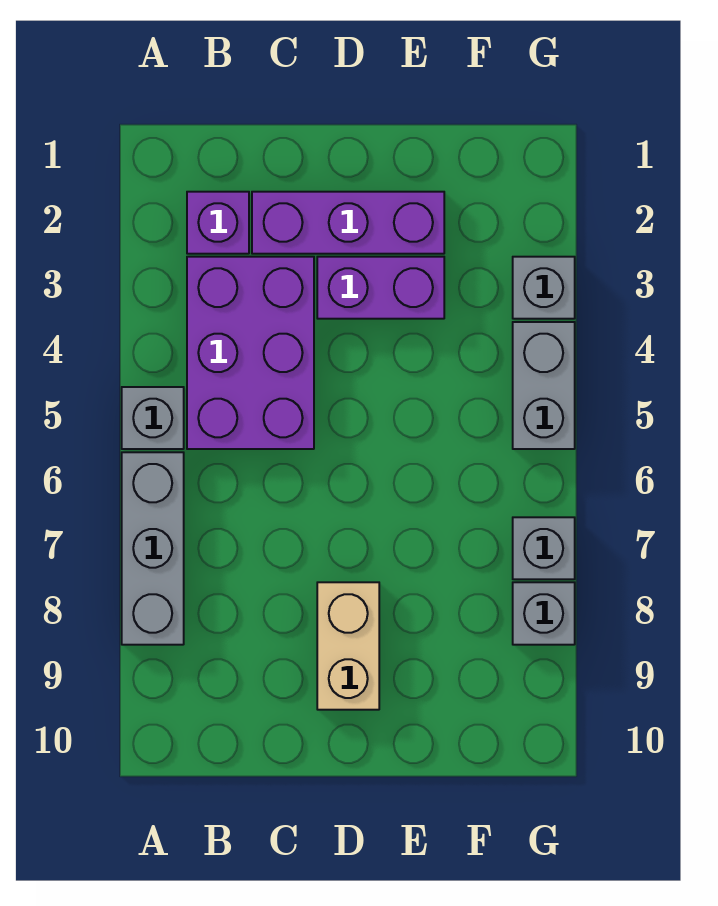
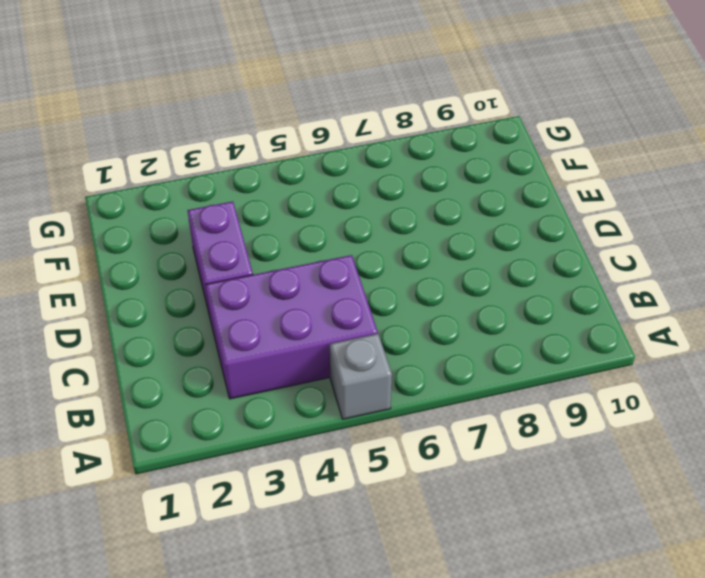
none -> grey 1x3 brick [122,452,184,645]
none -> purple 1x1 brick [187,192,249,254]

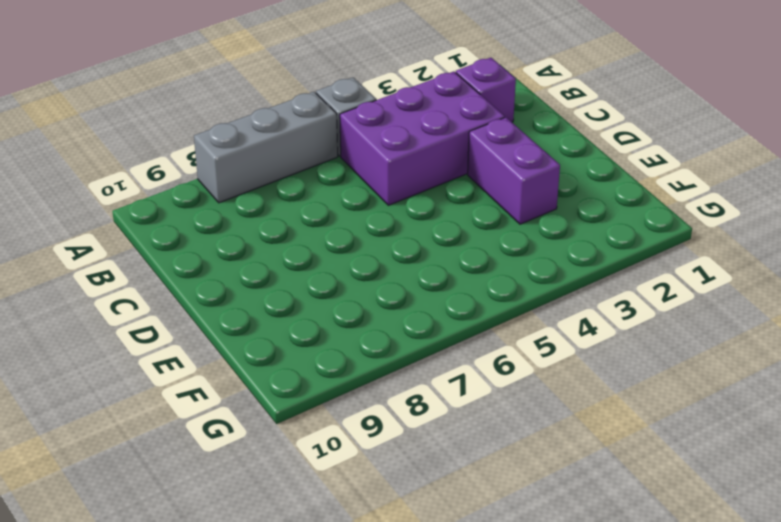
none -> purple 1x3 brick [252,192,444,254]
none -> tan 1x2 brick [317,582,379,710]

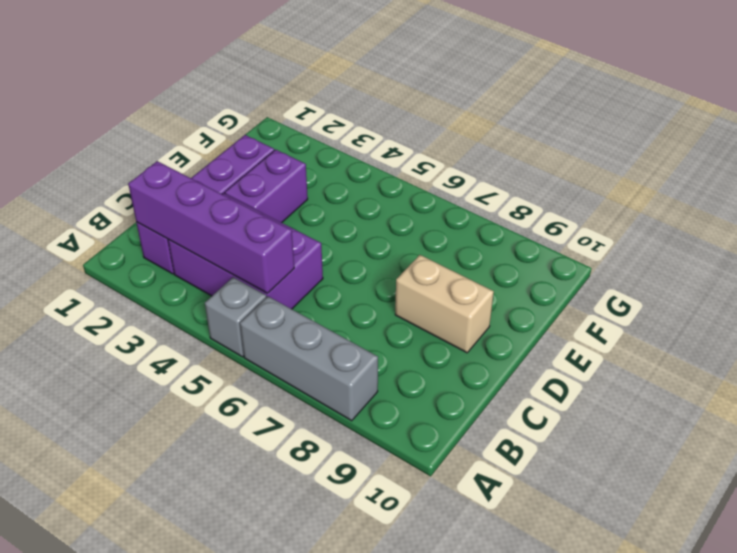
purple 1x4 brick [128,161,294,294] -> none
none -> grey 1x1 brick [513,257,575,319]
none -> grey 1x2 brick [513,322,575,449]

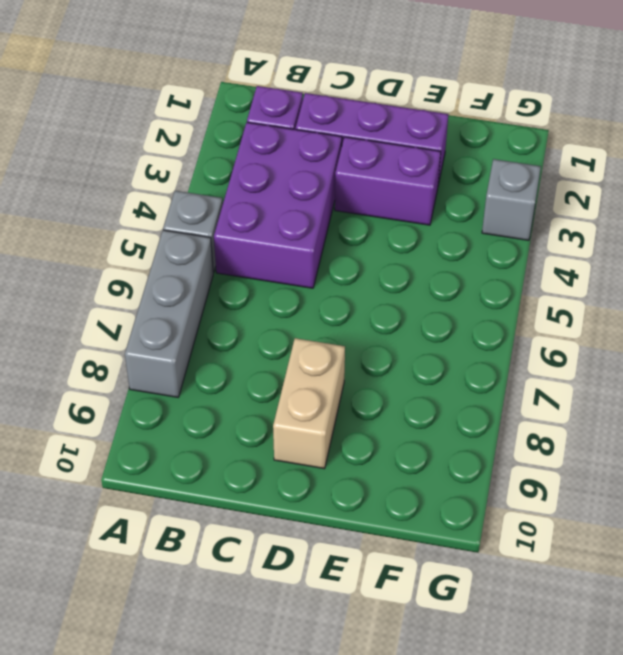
none -> grey 1x2 brick [513,322,575,449]
none -> grey 1x1 brick [513,517,575,579]

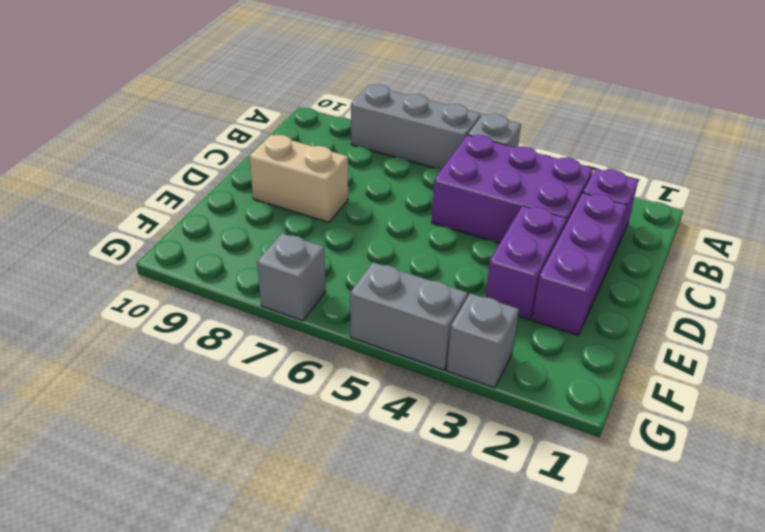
none -> grey 1x1 brick [513,582,575,645]

